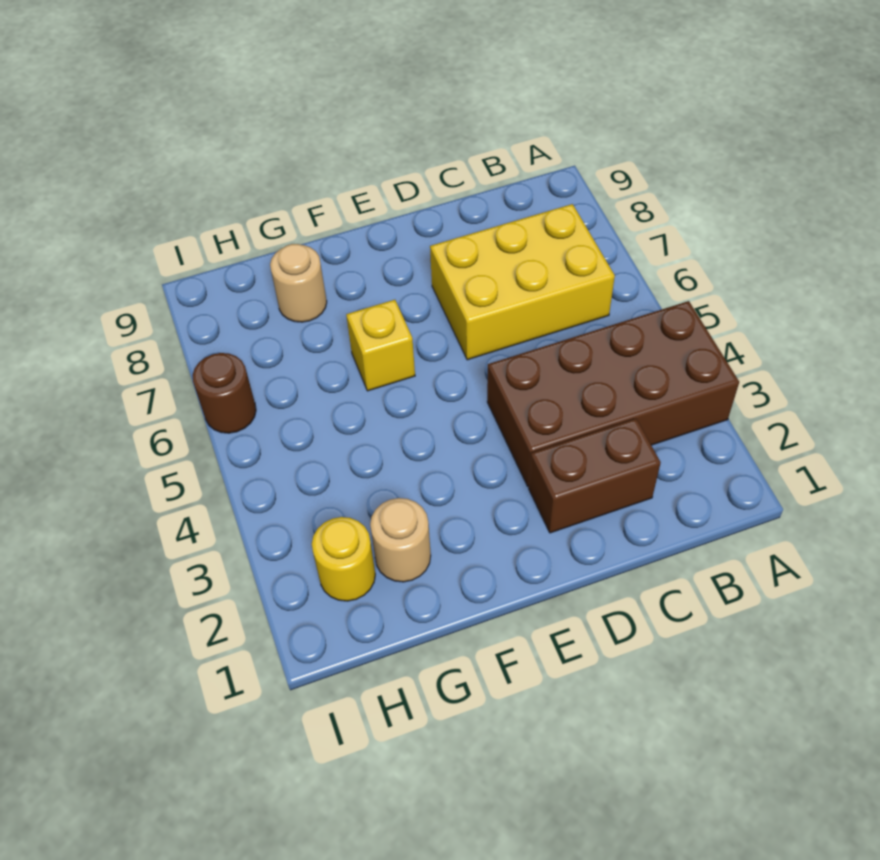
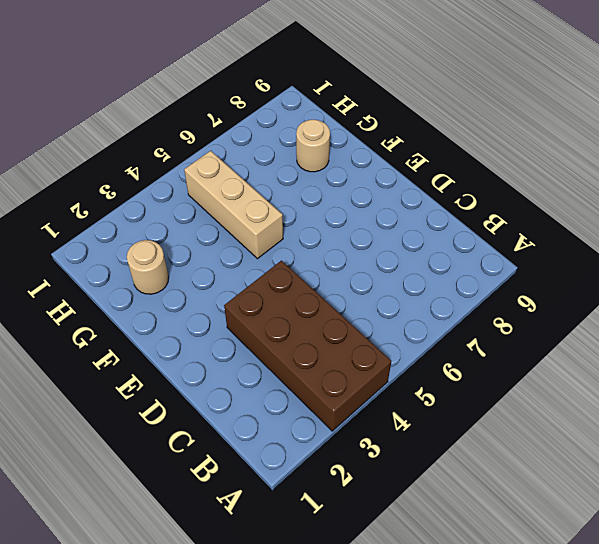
tan 1x3 brick [184,151,283,259] -> none
none -> yellow 2x3 brick [430,204,615,360]
none -> brown 1x2 brick [529,419,661,533]

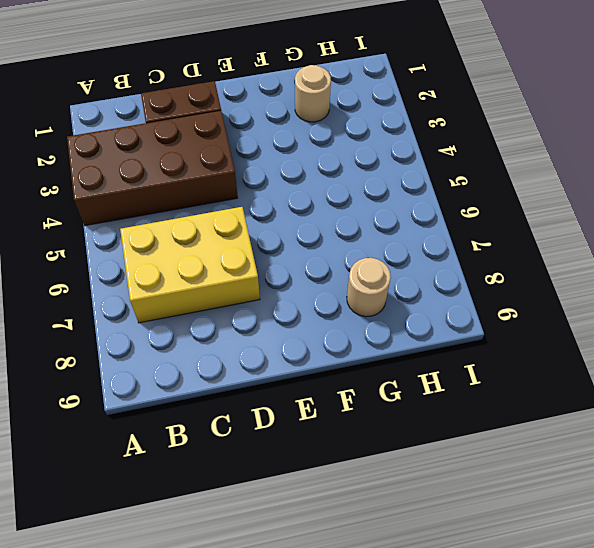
none -> yellow 1x1 brick [346,300,415,391]
none -> yellow 1x1 round brick [312,517,375,601]

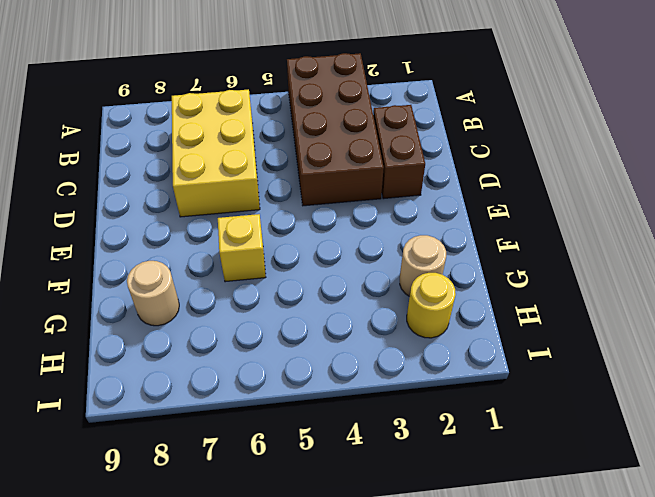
none -> brown 1x1 round brick [193,353,256,433]

